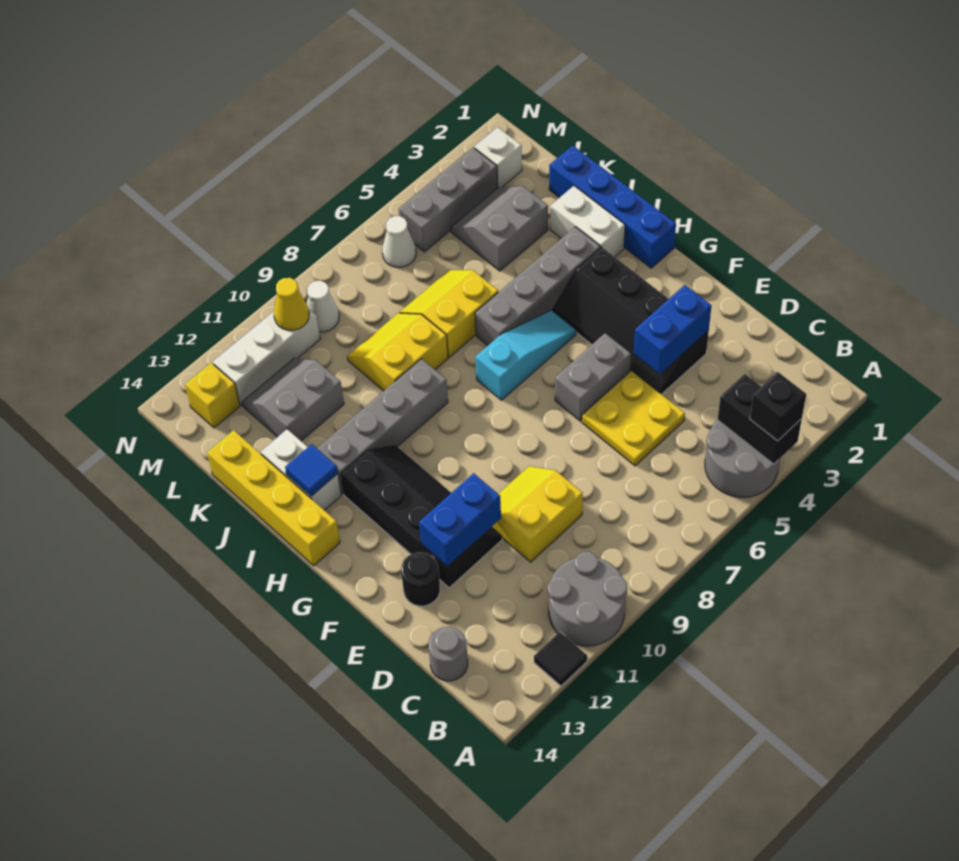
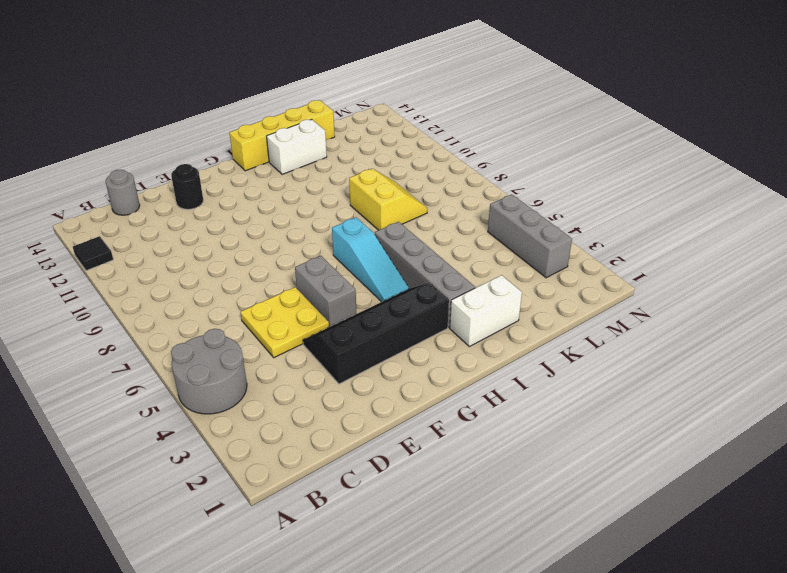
none -> grey 2x2 round brick [548,552,627,646]
none -> yellow 2x2 slope [492,466,583,562]
none -> black 2x4 slope [341,446,502,588]
none -> blue 1x4 brick [549,145,676,268]

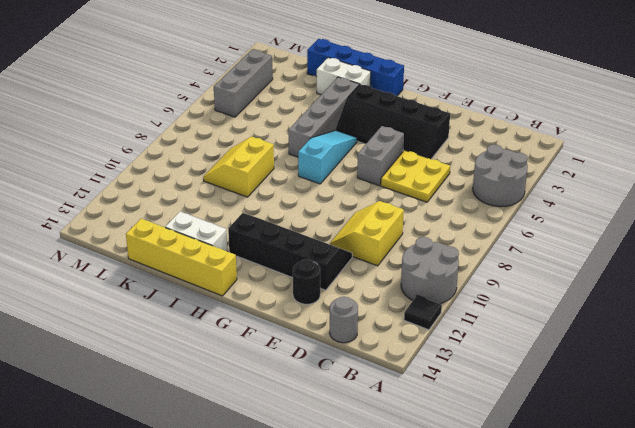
none -> grey 1x4 brick [317,359,448,494]
none -> yellow 2x2 slope [399,270,498,357]
none -> grey 2x2 slope [451,186,548,271]
none -> grey 2x2 slope [242,358,344,441]

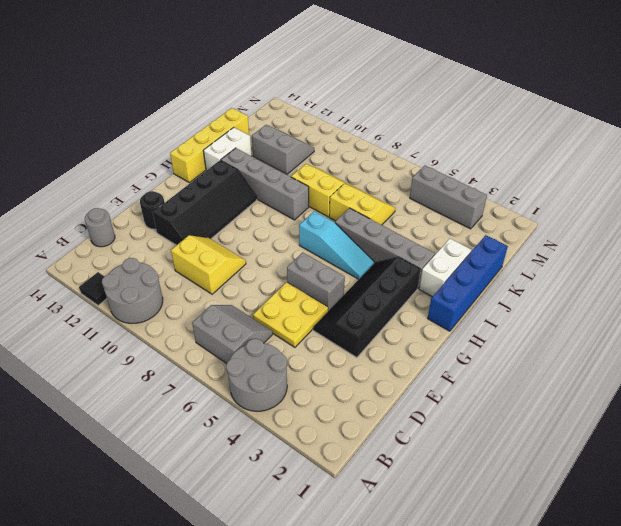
grey 2x2 slope [192,305,273,364] -> grey 2x2 slope moved to [451,186,548,271]
none -> white 1x1 brick [474,127,522,187]
none -> white 1x1 cone [382,216,416,267]
none -> white 1x1 cone [307,281,339,332]
none -> white 1x3 brick [213,310,320,405]

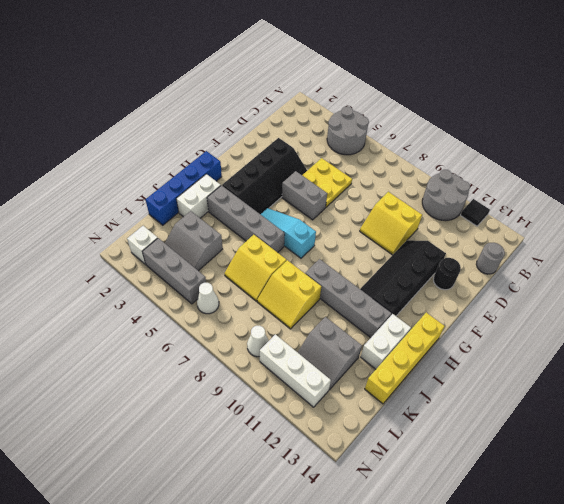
none -> yellow 1x1 brick [185,363,240,428]
none -> black 1x2 brick [718,374,802,464]
none -> blue 1x2 brick [634,285,711,374]
none -> blue 1x2 brick [419,473,501,567]

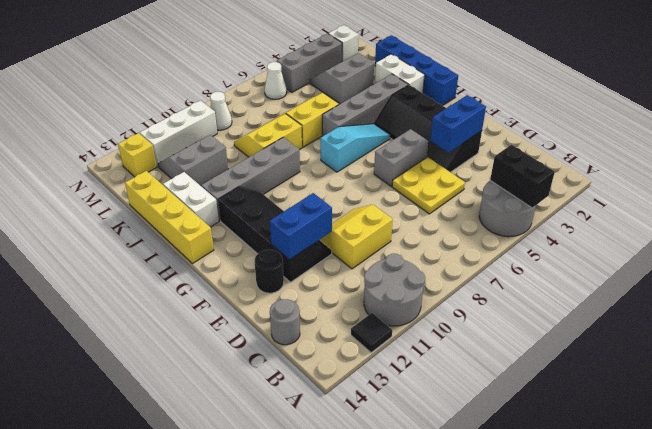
none -> blue 1x1 tile [285,444,338,496]
none -> yellow 1x1 cone [274,278,309,330]
none -> black 1x1 brick [750,372,806,441]

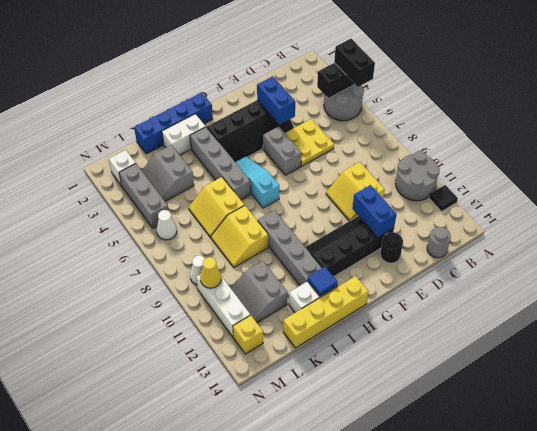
black 1x2 brick [334,39,375,87] -> black 1x1 brick [750,372,806,441]

